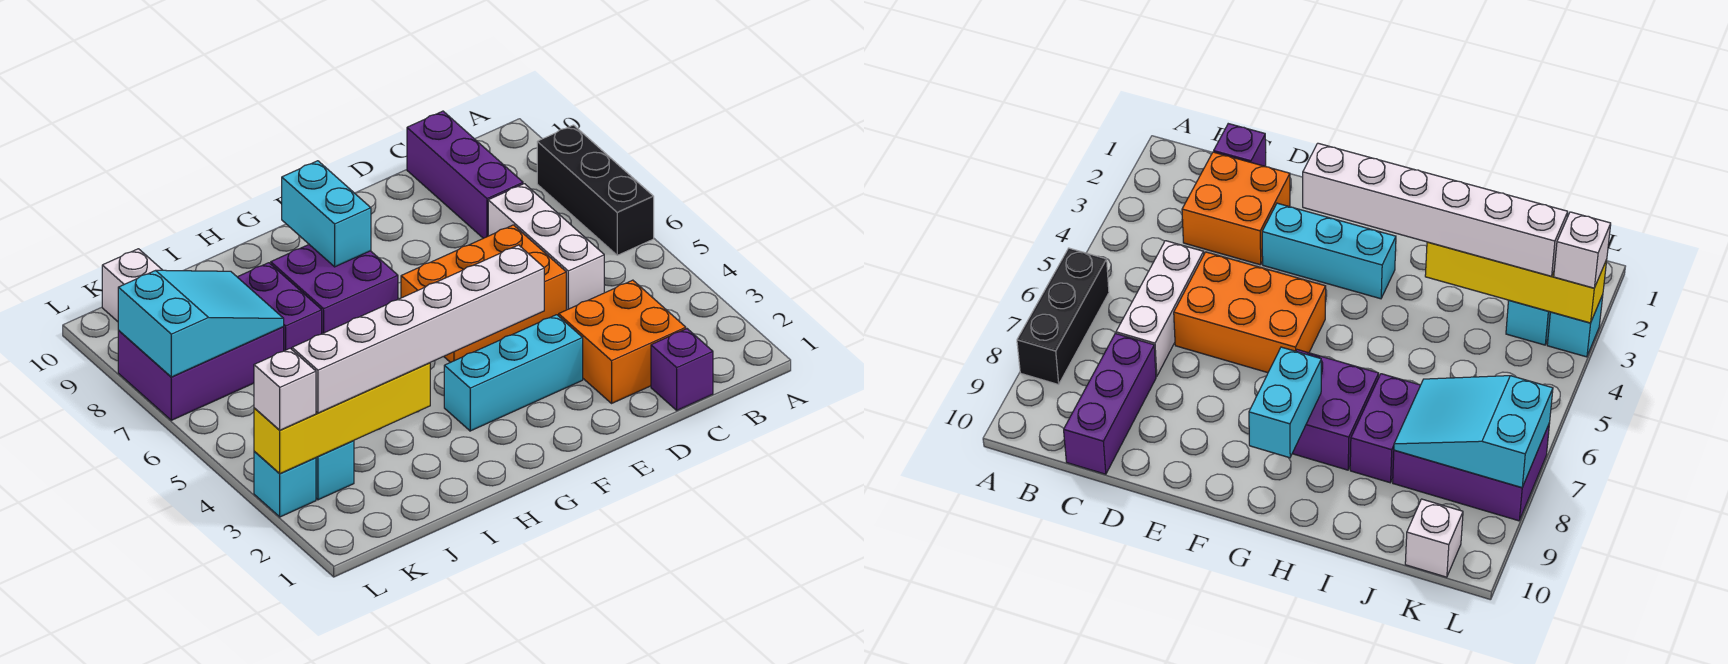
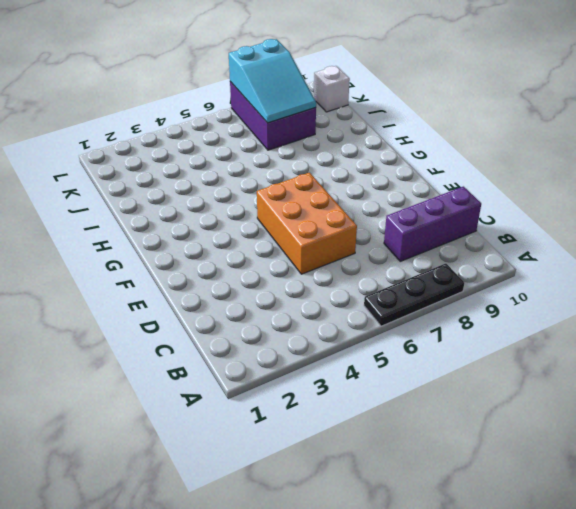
black 1x3 plate [364,263,464,326] -> black 1x3 brick [537,125,654,255]
none -> purple 1x1 brick [651,329,713,410]
none -> orange 2x2 brick [559,280,686,403]
none -> white 1x3 brick [488,184,604,310]

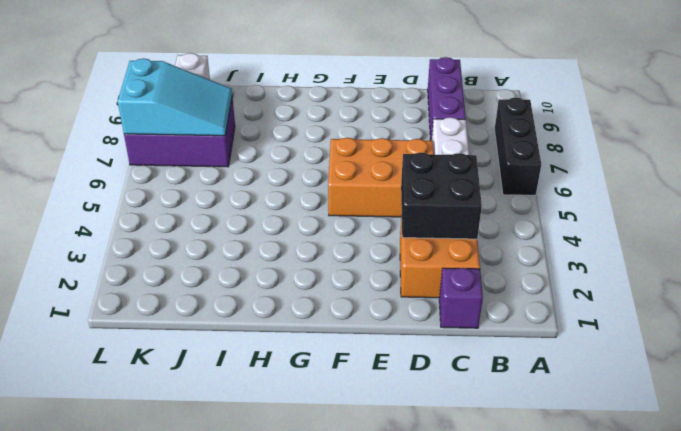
black 2x2 brick [401,153,482,239] -> none
none -> cyan 1x3 brick [444,315,583,431]
none -> purple 2x2 brick [271,245,398,334]
none -> purple 1x2 brick [238,263,322,351]

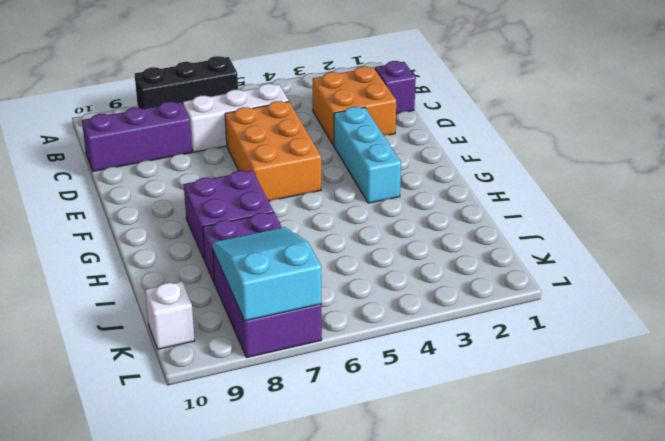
none -> cyan 1x1 brick [316,441,354,500]
none -> cyan 1x1 brick [254,452,316,517]
none -> cyan 1x2 brick [282,161,371,267]

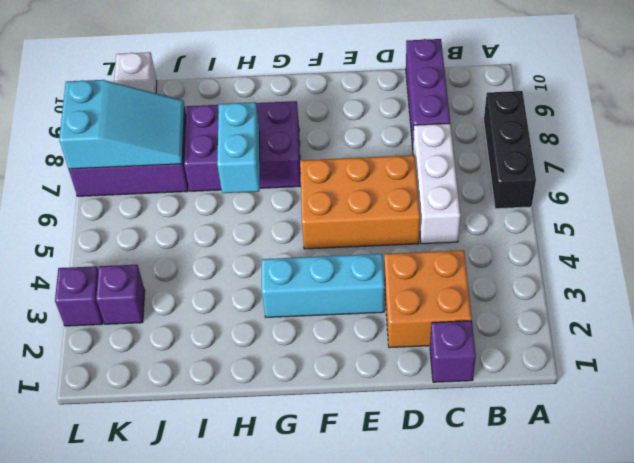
cyan 1x2 brick [217,102,260,193] -> cyan 1x2 brick moved to [282,161,371,267]
purple 1x1 brick [96,265,145,324] -> cyan 1x1 brick [316,441,354,500]
purple 1x1 brick [55,266,103,326] -> cyan 1x1 brick [254,452,316,517]
none -> yellow 1x4 brick [254,363,430,474]
none -> white 1x6 brick [292,245,544,413]
none -> white 1x1 brick [254,348,316,430]

